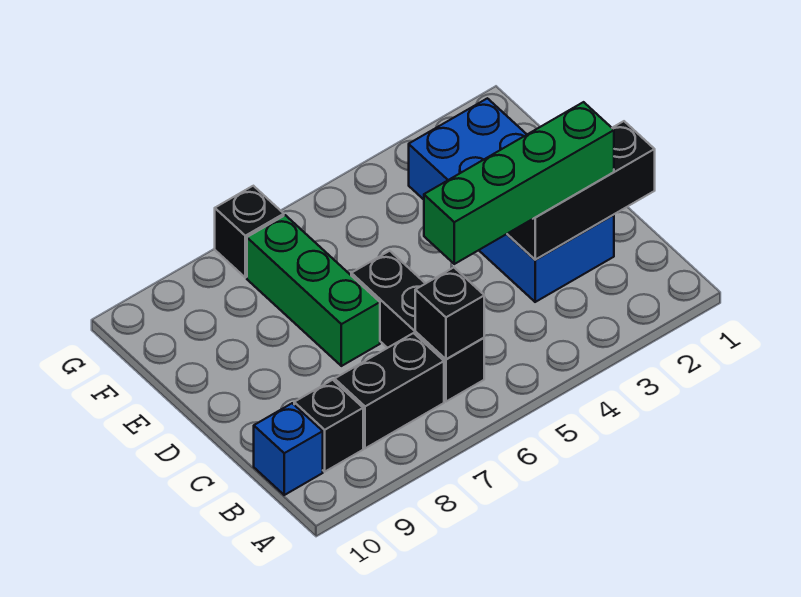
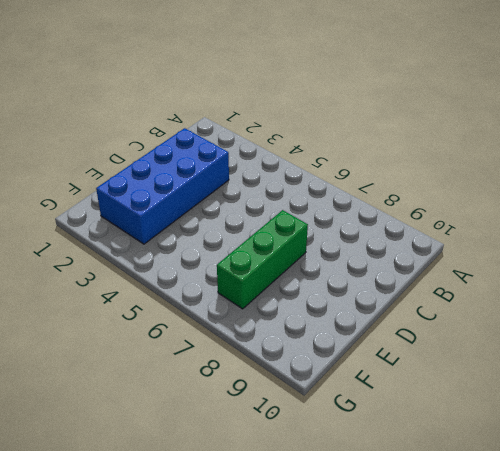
none -> black 1x3 brick [351,251,484,402]
none -> black 1x2 brick [335,333,444,448]

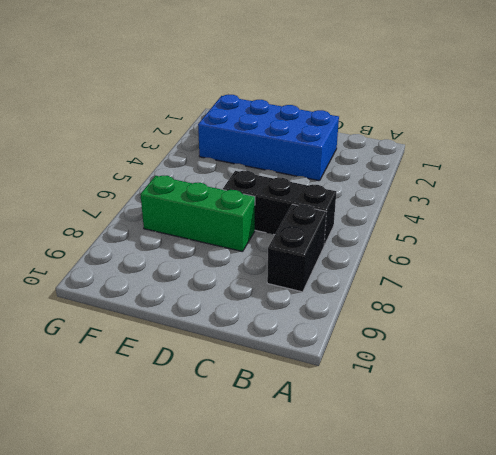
none -> black 1x1 brick [294,380,363,472]
none -> blue 1x1 brick [254,403,323,495]

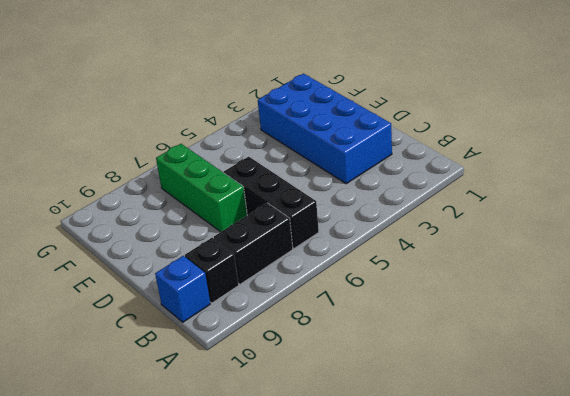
none -> black 1x1 brick [215,186,284,278]
none -> black 1x1 brick [415,268,484,359]

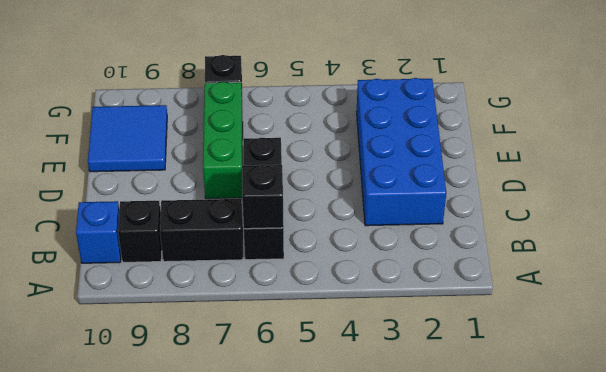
blue 2x2 tile [88,105,167,172] -> none
none -> black 1x3 brick [508,121,655,260]
none -> green 1x4 brick [424,102,614,264]

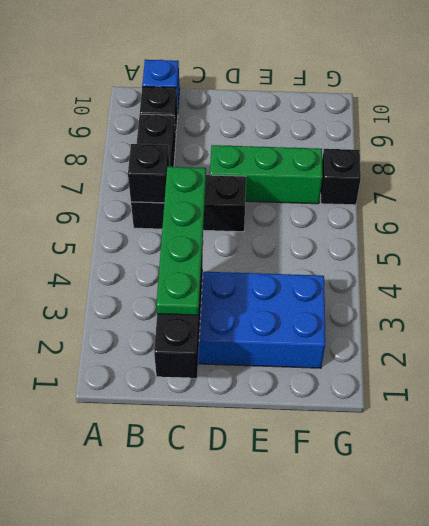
green 1x4 plate [156,167,206,315] -> green 1x4 brick [424,102,614,264]

